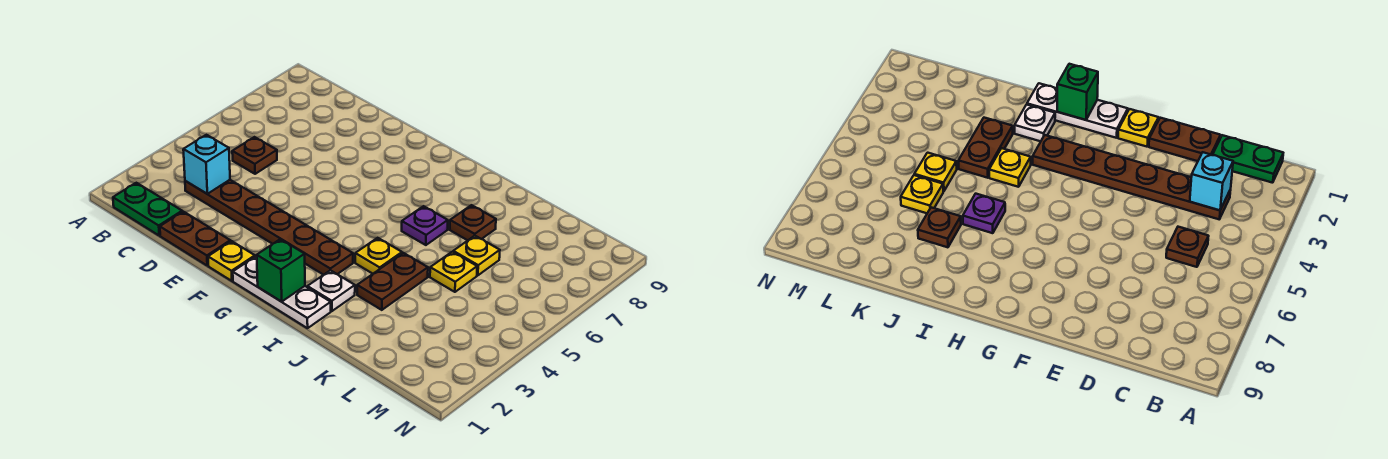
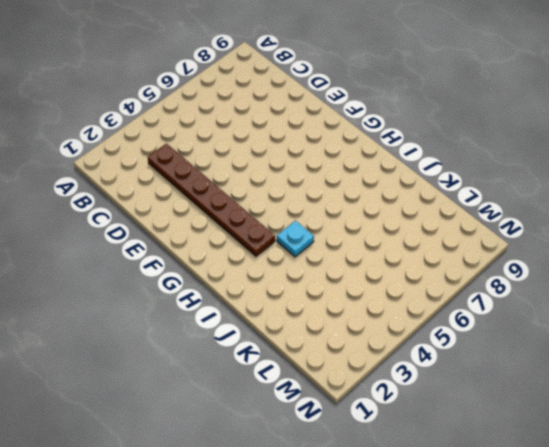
cyan 1x1 plate [277,221,314,257] -> yellow 1x1 plate [355,238,402,274]
none -> green 1x2 plate [113,183,182,236]
none -> brown 1x1 plate [232,137,277,174]
none -> brown 1x2 plate [160,212,230,266]

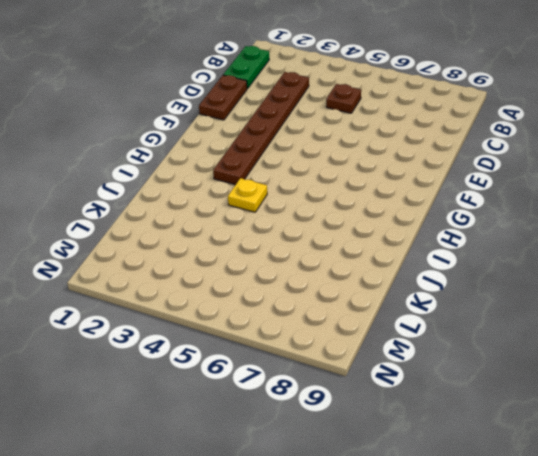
none -> yellow 1x1 plate [208,241,255,281]
none -> white 1x3 plate [233,256,331,328]
none -> white 1x1 plate [307,270,355,311]

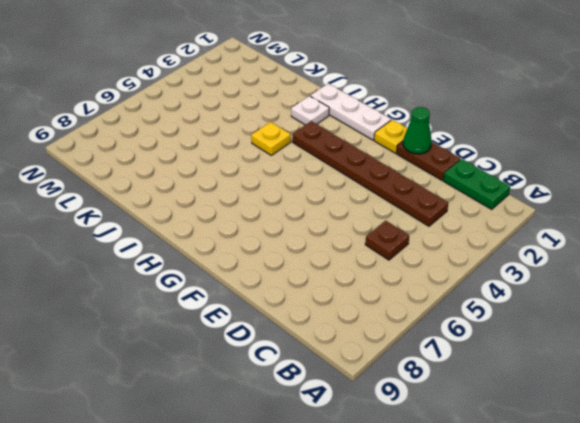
green 1x1 cone [403,107,432,154] -> none
none -> purple 1x1 plate [402,206,448,245]
none -> brown 1x2 plate [357,253,428,310]
none -> brown 1x1 plate [450,205,496,240]

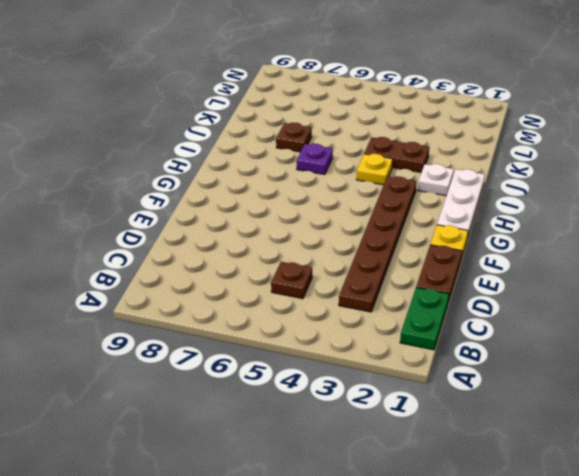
none -> yellow 1x1 plate [430,252,477,292]
none -> yellow 1x1 plate [453,236,500,275]
none -> cyan 1x1 brick [183,135,230,194]

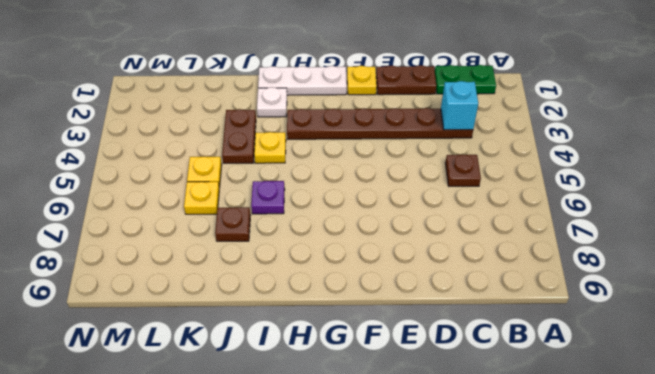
none -> green 1x1 brick [257,239,305,302]

